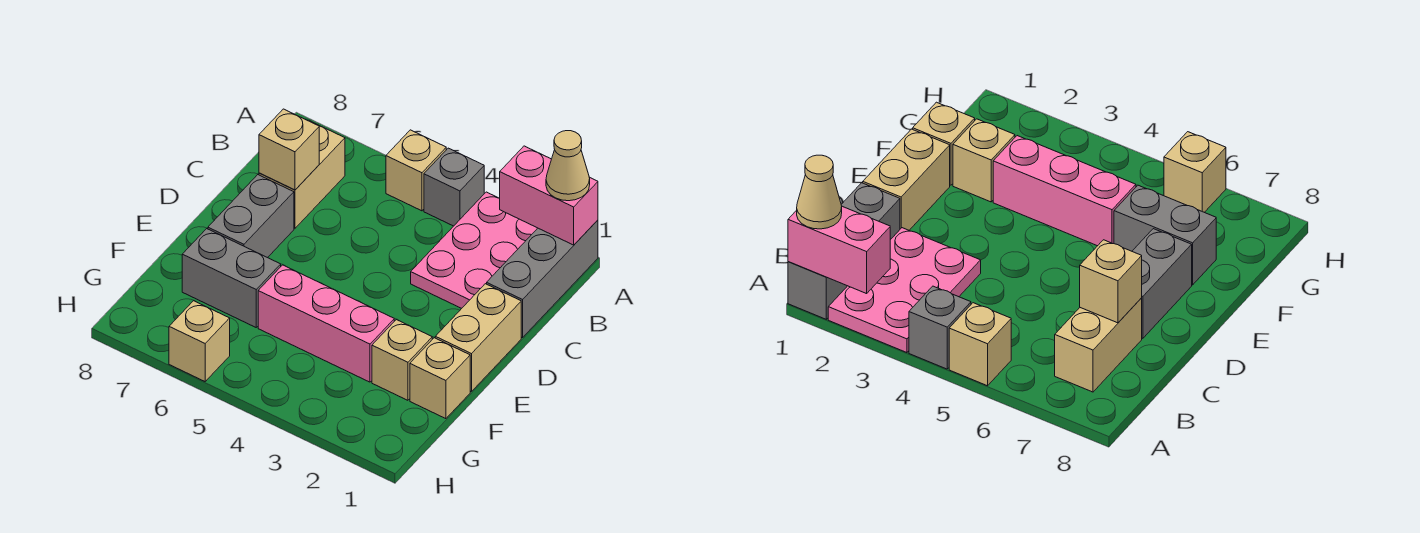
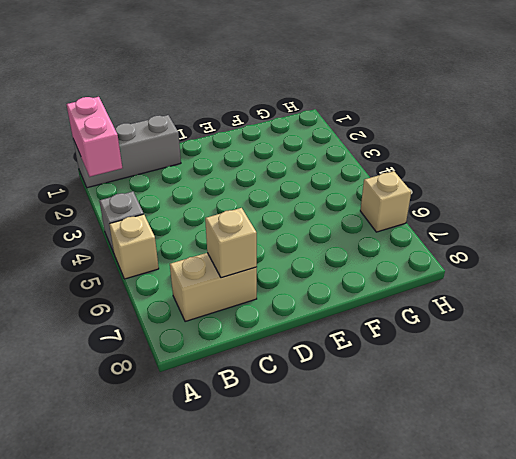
none -> pink 2x3 plate [411,192,537,308]
none -> tan 1x2 brick [435,284,521,392]
none -> grey 1x2 brick [208,175,294,258]

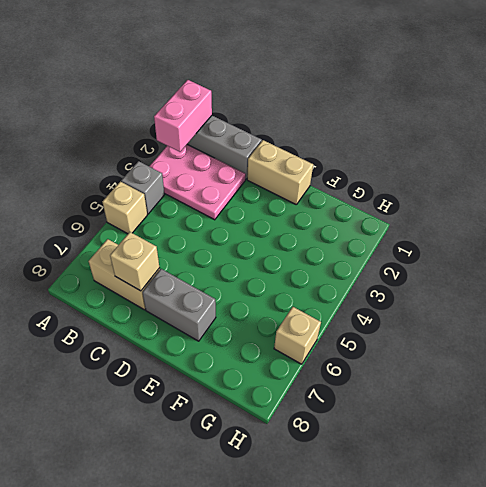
none -> tan 1x1 brick [410,338,470,419]
none -> tan 1x1 brick [372,320,432,400]
none -> pink 1x3 brick [258,265,394,382]

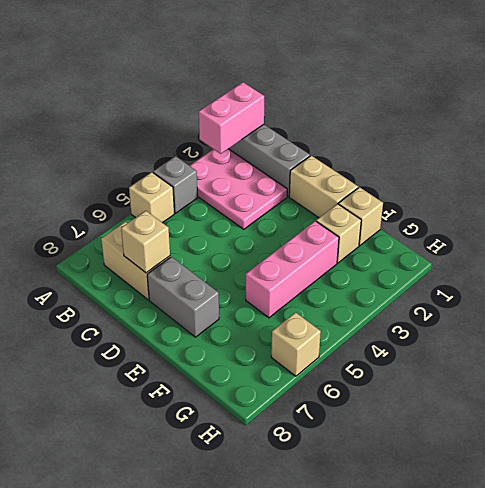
none -> grey 1x2 brick [182,229,281,327]
none -> tan 1x1 cone [546,131,590,201]

